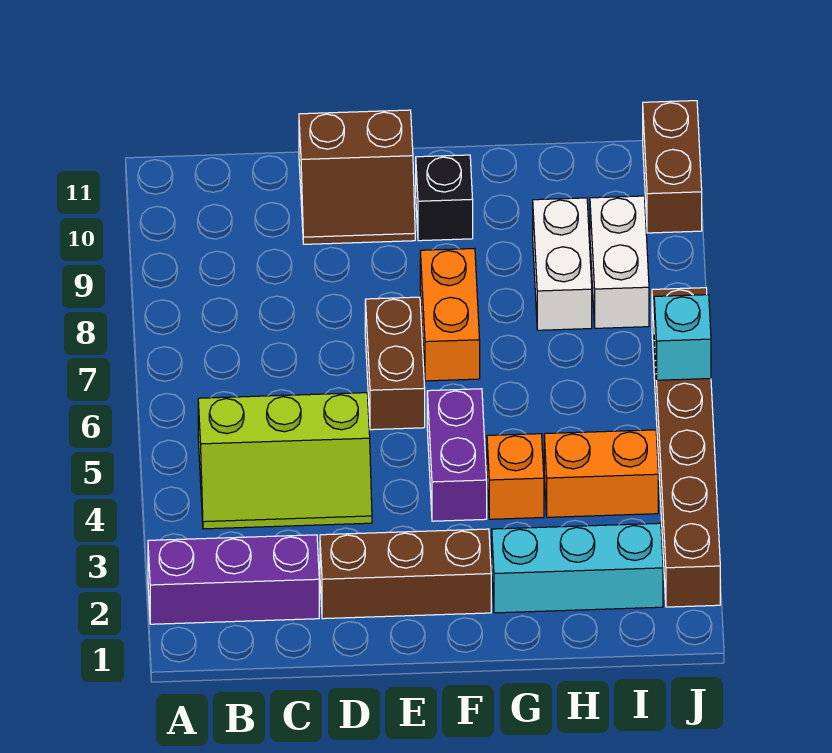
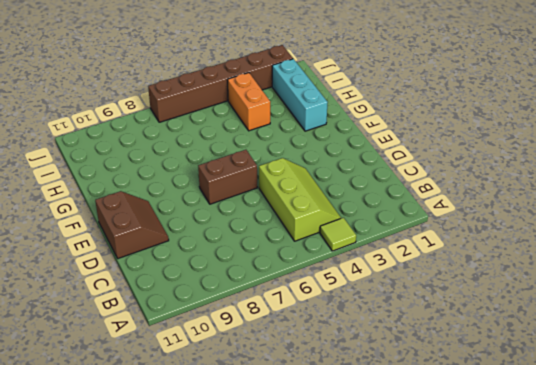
lime 1x1 tile [320,218,356,251] -> none
none -> purple 1x3 brick [148,535,319,624]
none -> brown 1x3 brick [320,529,491,619]
none -> purple 1x2 brick [427,389,487,521]

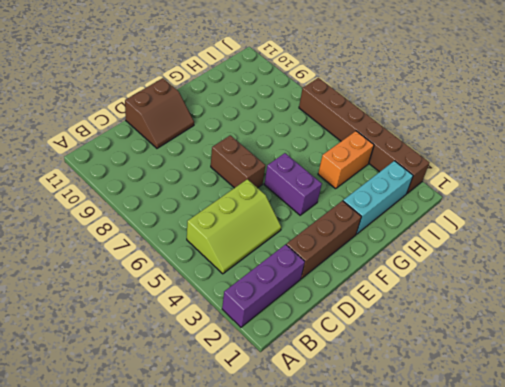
none -> orange 1x2 brick [420,249,480,381]
none -> black 1x1 brick [416,155,473,241]
none -> orange 1x1 brick [487,434,544,519]

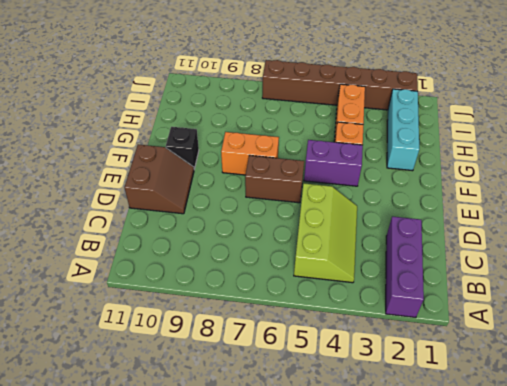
none -> brown 1x3 brick [320,529,491,619]
none -> white 1x2 brick [533,198,592,330]
none -> white 1x2 brick [590,196,649,328]

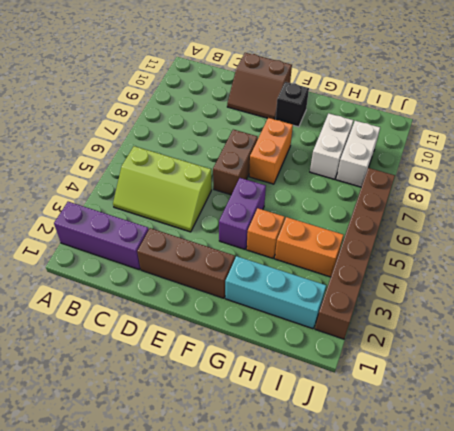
none -> brown 1x2 brick [643,101,702,233]
none -> cyan 1x1 brick [654,295,711,380]

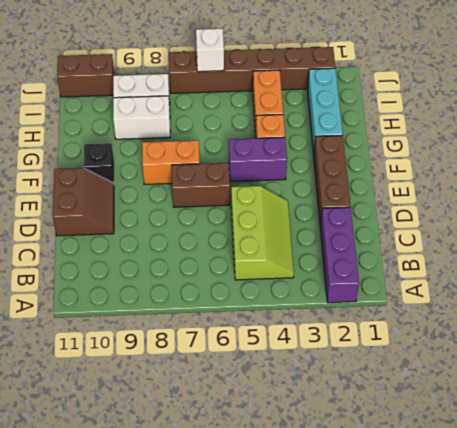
white 1x1 brick [196,29,224,72] -> cyan 1x1 brick [654,295,711,380]

